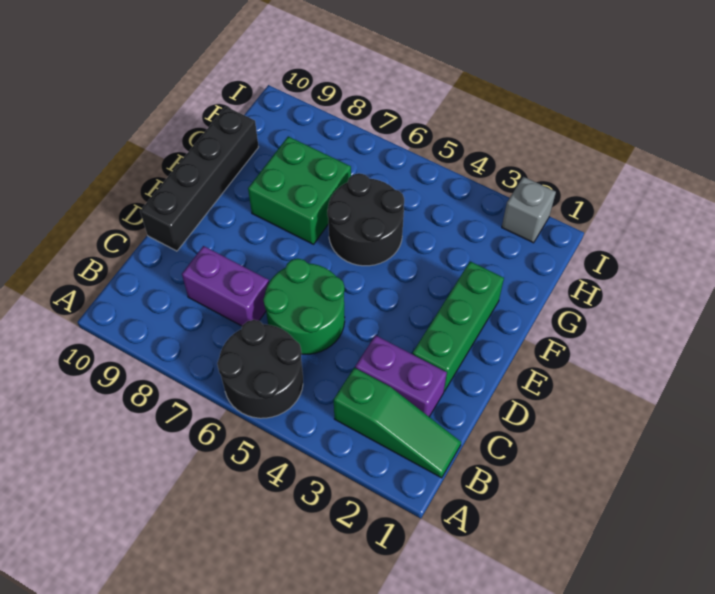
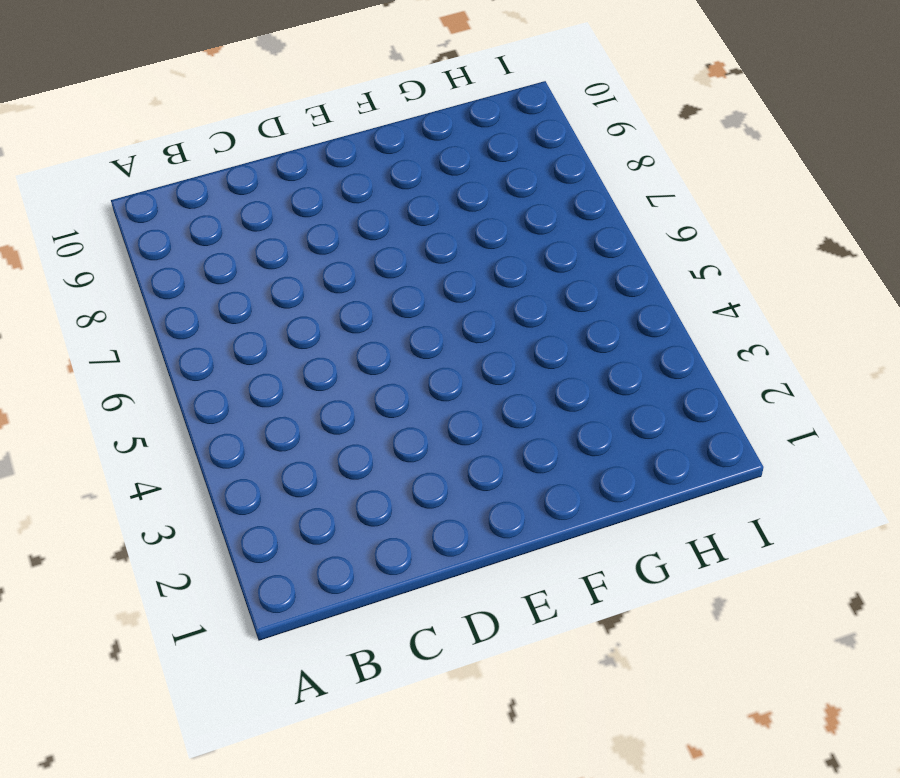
none -> black 2x2 round brick [217,320,303,418]
none -> green 1x3 slope [334,368,461,478]

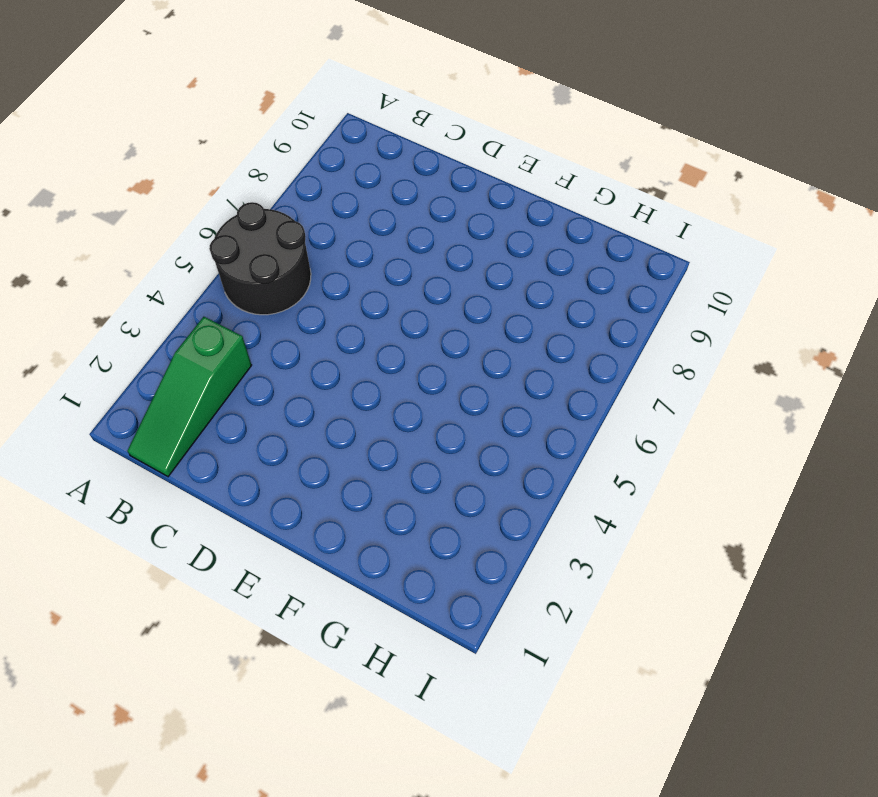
none -> purple 1x2 brick [355,335,447,417]
none -> green 2x2 round brick [263,259,345,354]

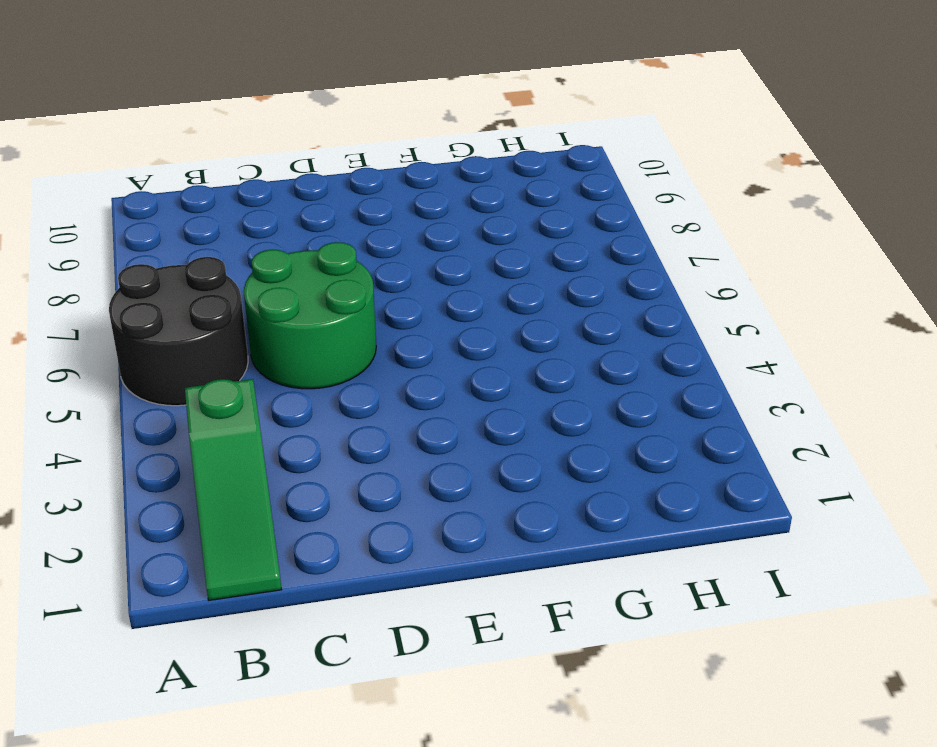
none -> purple 1x2 brick [355,335,447,417]
none -> purple 1x2 brick [182,246,269,326]

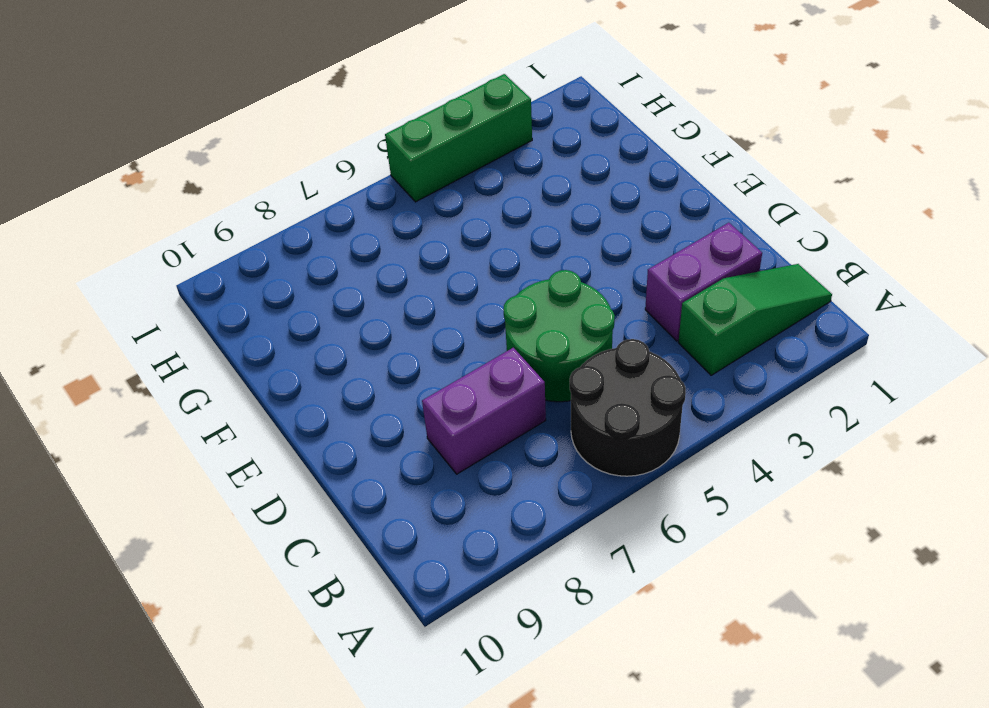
green 1x3 brick [385,74,532,202] -> green 1x3 brick turned to [413,261,504,391]
none -> black 1x4 brick [140,107,258,251]
none -> black 2x2 round brick [327,173,404,266]

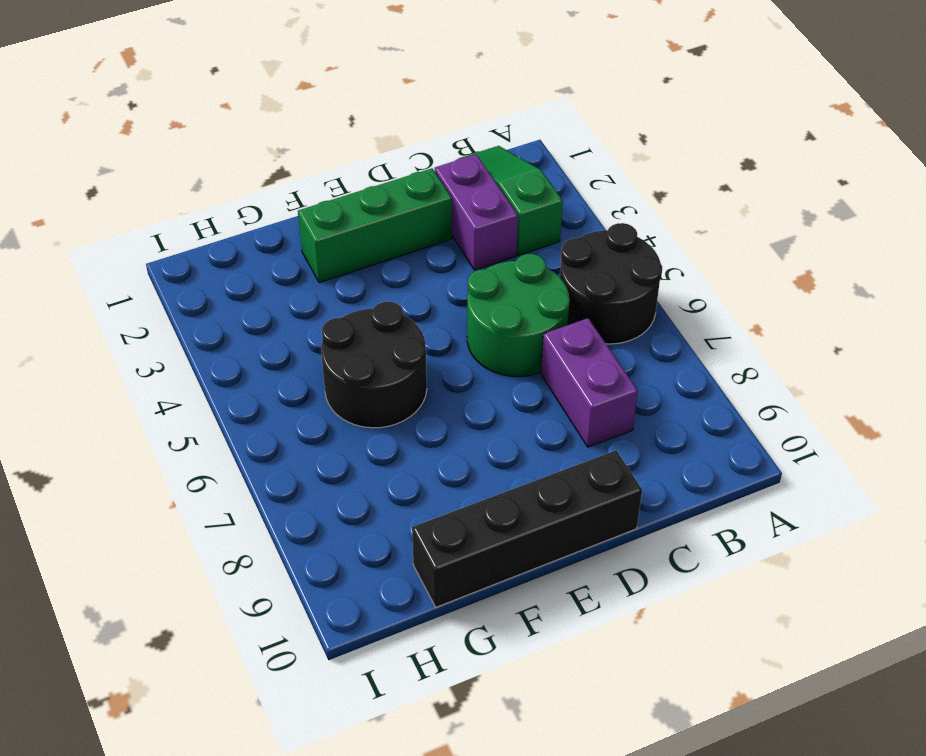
none -> green 2x2 brick [248,136,351,244]
none -> grey 1x1 brick [502,177,556,243]

